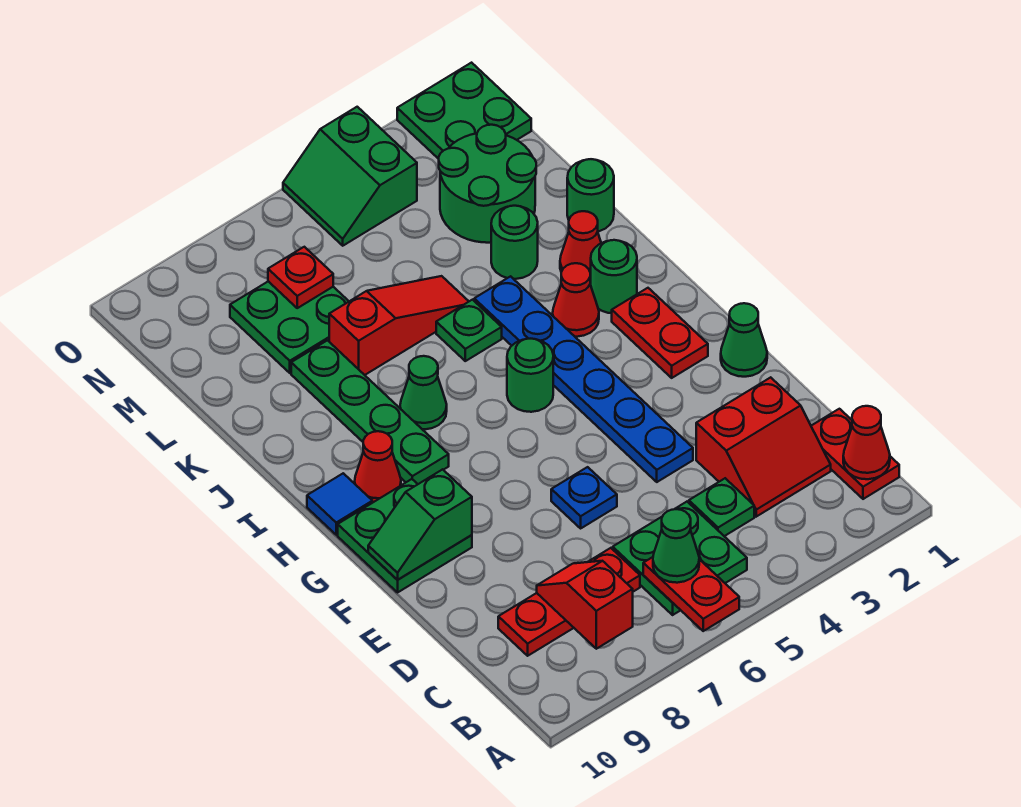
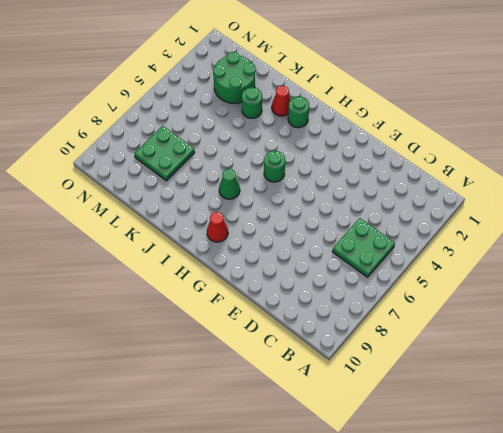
none -> red 1x2 plate [811,409,899,499]
none -> red 2x2 slope [696,377,831,517]
none -> green 1x1 plate [689,478,754,536]
none -> red 1x3 plate [498,548,640,656]

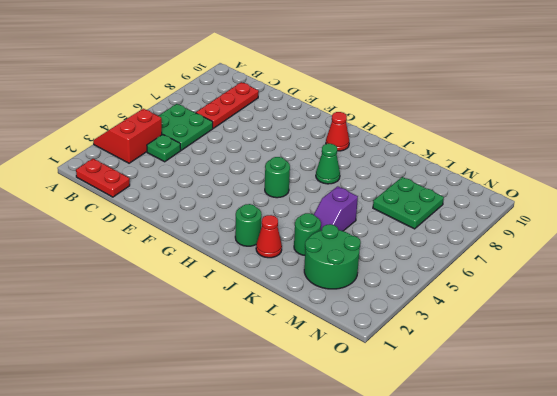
red 2x2 slope [93,109,162,163] -> red 2x2 slope moved to [696,377,831,517]
purple 1x2 slope [314,186,358,231] -> red 1x3 slope [329,276,469,375]
none -> blue 1x6 plate [474,276,693,482]
none -> blue 1x1 plate [551,467,617,528]
none -> green 1x1 cone [721,303,767,377]
none -> green 2x2 plate [338,479,472,592]

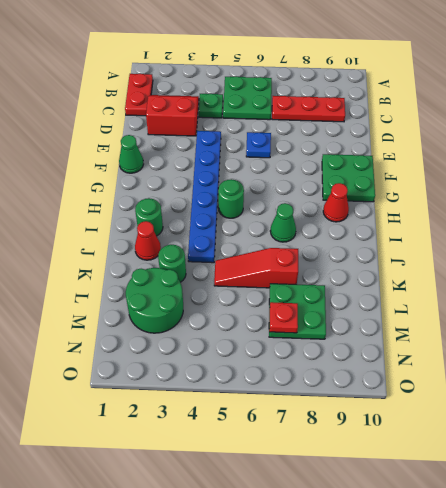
none -> red 1x2 plate [612,288,708,378]
none -> green 1x4 plate [291,340,449,484]
none -> blue 1x1 tile [307,473,372,535]
none -> red 1x1 cone [553,263,599,337]

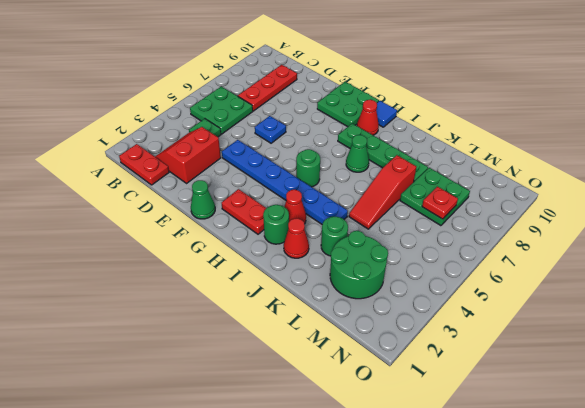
none -> green 1x1 plate [436,300,502,361]
none -> green 1x1 round brick [567,159,614,232]
none -> green 2x2 plate [397,63,531,159]
none -> green 2x2 slope [283,107,417,246]

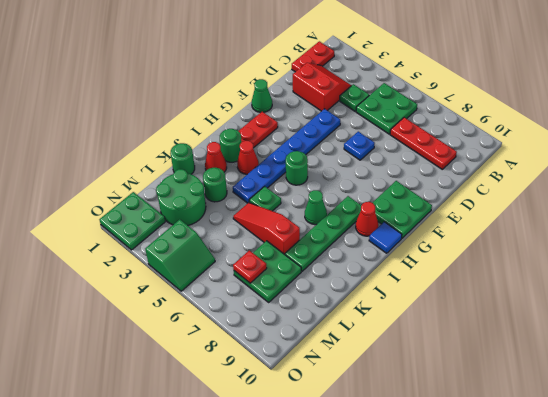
none -> red 1x2 plate [643,557,739,631]
none -> red 1x1 cone [843,406,890,479]
none -> red 1x2 slope [537,561,633,649]
none -> green 1x2 slope [368,469,472,580]

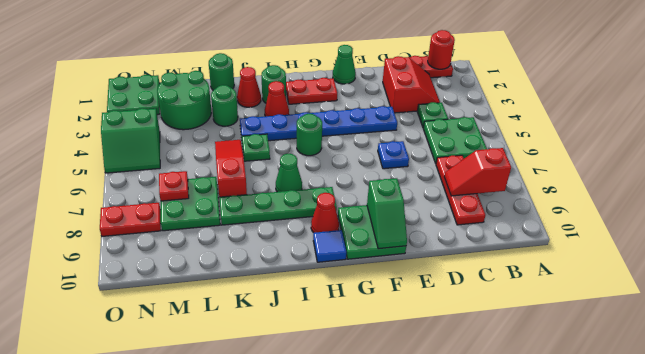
red 1x1 round brick [428,30,455,69] -> red 1x1 cone [843,406,890,479]
red 1x2 plate [100,203,161,236] -> red 1x2 plate moved to [643,557,739,631]
none -> green 1x1 cone [653,509,699,583]

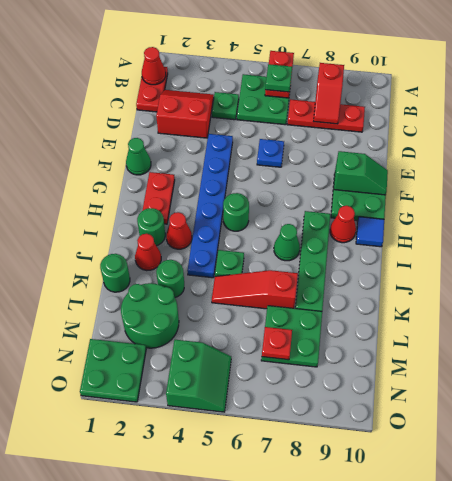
green 1x1 plate [265,64,292,92] -> green 1x1 cone [653,509,699,583]

